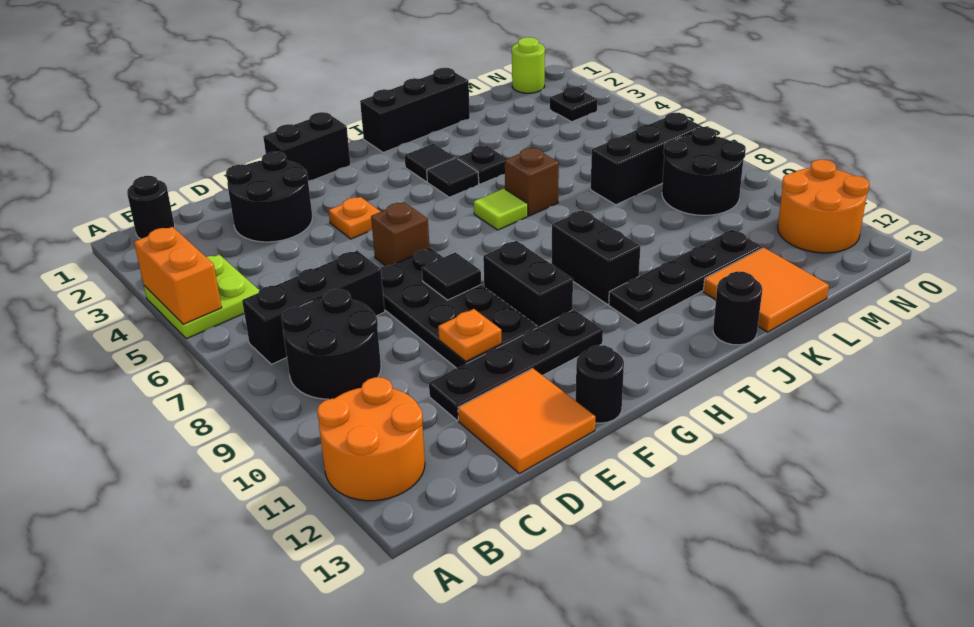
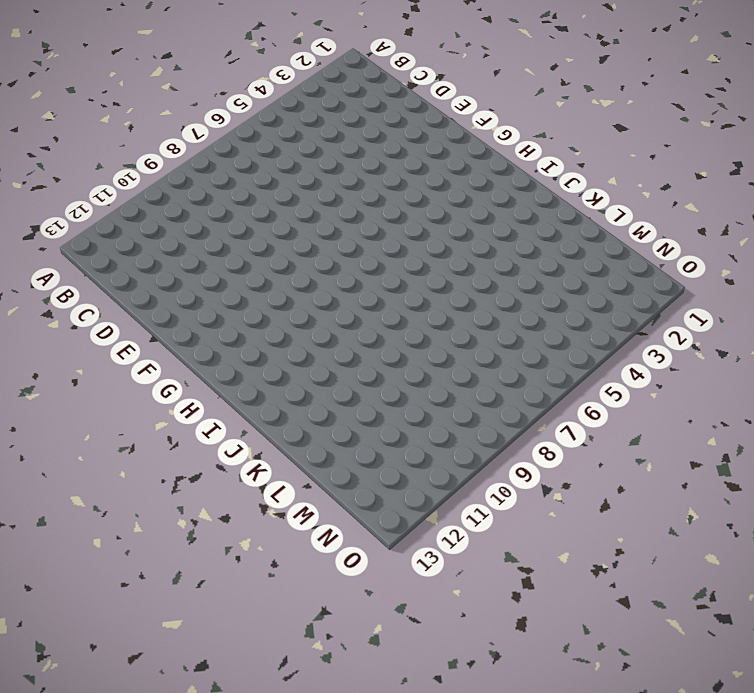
none -> lime 2x2 plate [144,255,259,339]
none -> orange 2x2 round brick [317,377,425,501]
none -> black 1x1 round brick [127,176,175,239]
none -> black 1x3 brick [242,251,385,364]

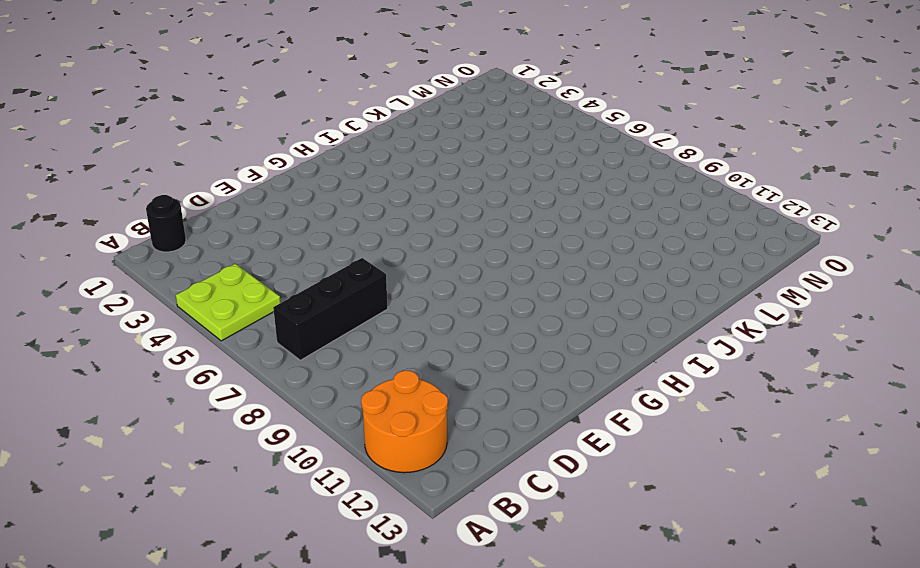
none -> black 2x2 round brick [281,289,381,399]
none -> black 2x2 round brick [226,152,312,242]
none -> black 1x4 plate [429,310,603,420]
none -> orange 2x2 tile [458,368,595,474]

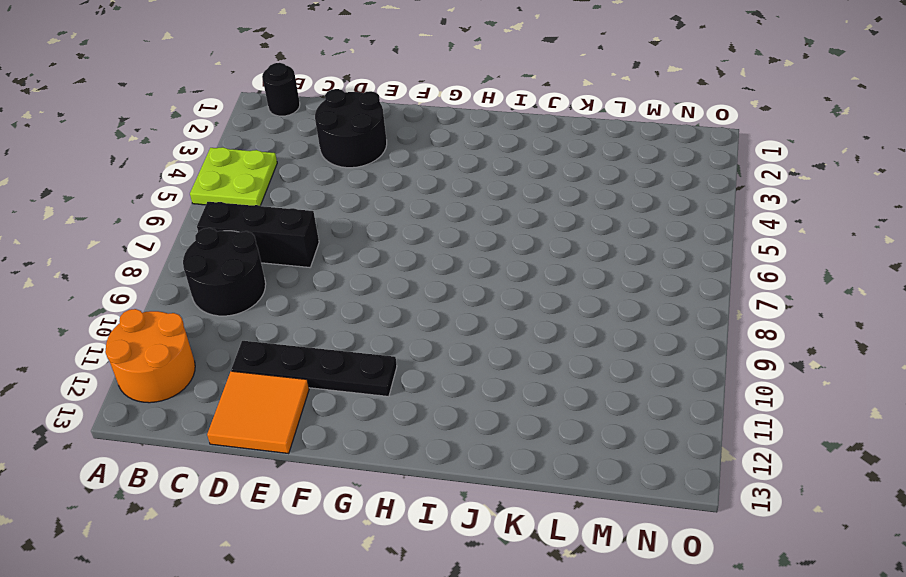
none -> black 2x4 plate [380,248,538,368]
none -> black 1x2 brick [263,112,351,180]
none -> orange 1x1 plate [329,197,381,239]
none -> brown 1x1 brick [371,202,430,266]

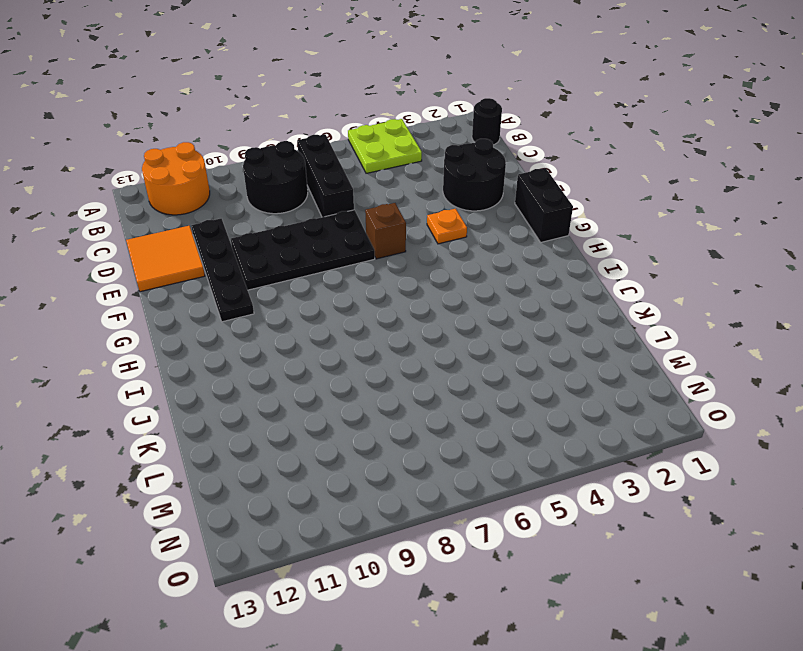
none -> black 1x1 round brick [576,345,624,423]
none -> black 1x2 brick [483,241,573,327]
none -> black 1x3 brick [360,68,470,153]
none -> black 1x1 tile [405,143,455,182]

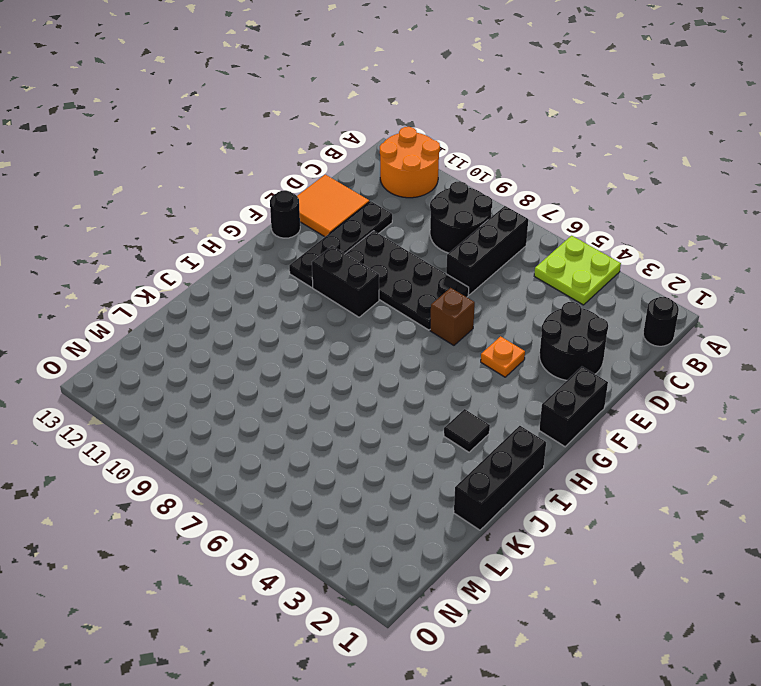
none -> black 1x1 tile [427,158,479,197]
none -> lime 1x1 tile [474,188,528,230]
none -> black 1x2 brick [552,210,641,304]
none -> black 1x4 plate [609,230,762,325]

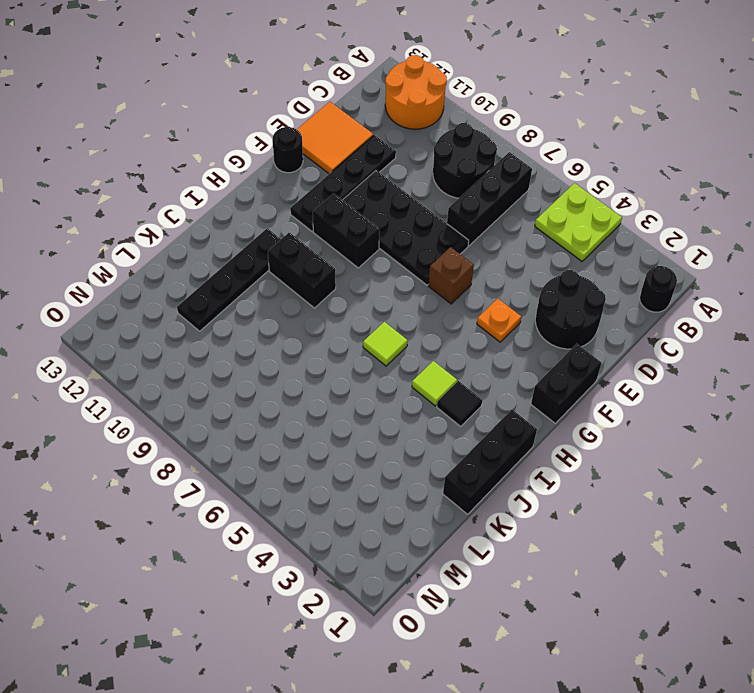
lime 1x1 tile [412,361,457,406] -> black 1x1 tile [427,158,479,197]
none -> black 1x1 plate [458,146,507,184]
none -> brown 1x1 brick [505,148,559,216]
none -> black 1x1 round brick [713,271,762,345]
none -> orange 2x2 tile [703,248,829,332]

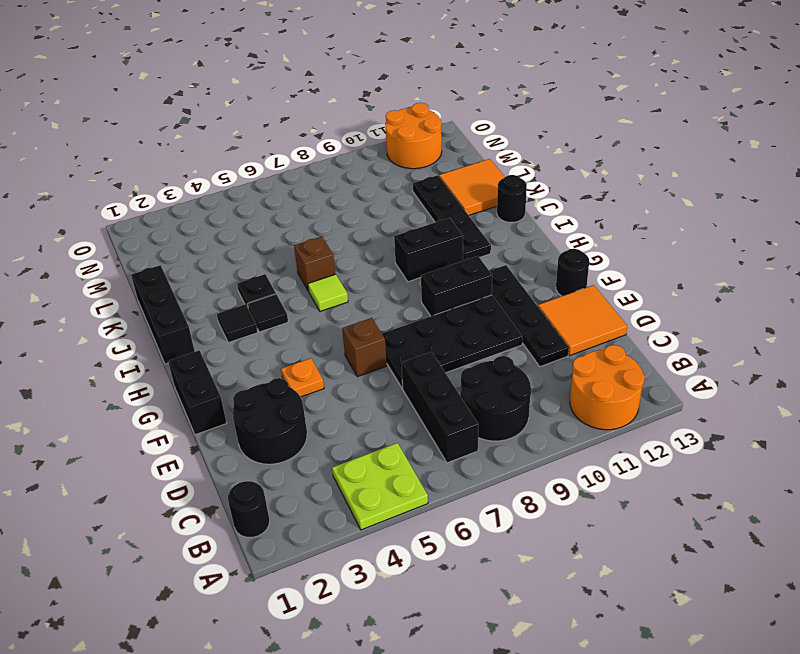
none -> black 1x3 brick [591,113,702,205]
none -> black 2x2 round brick [662,127,746,215]
none -> lime 1x1 round brick [512,37,545,93]
none -> black 1x1 plate [550,87,598,122]

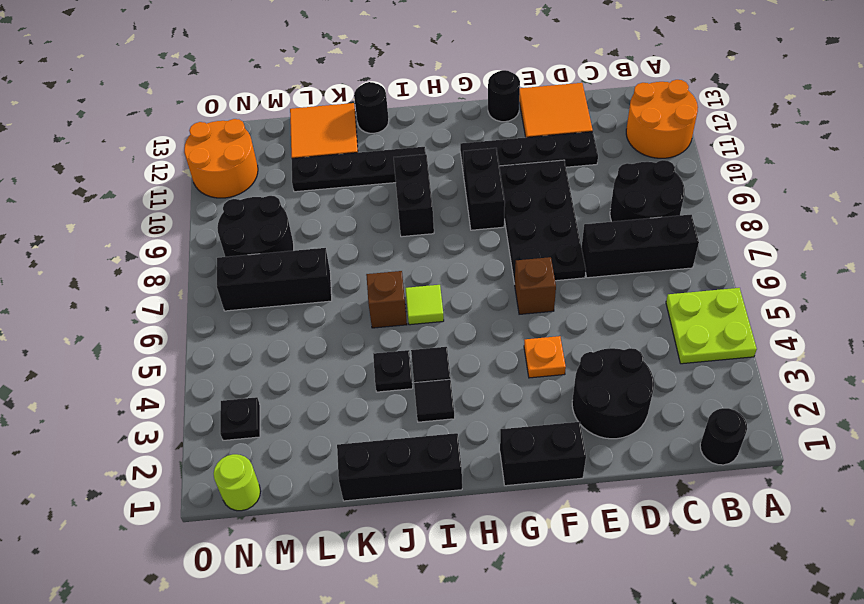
none -> orange 1x2 brick [134,227,222,324]
none -> orange 1x1 plate [438,309,502,361]
none -> black 1x1 tile [422,252,481,300]

